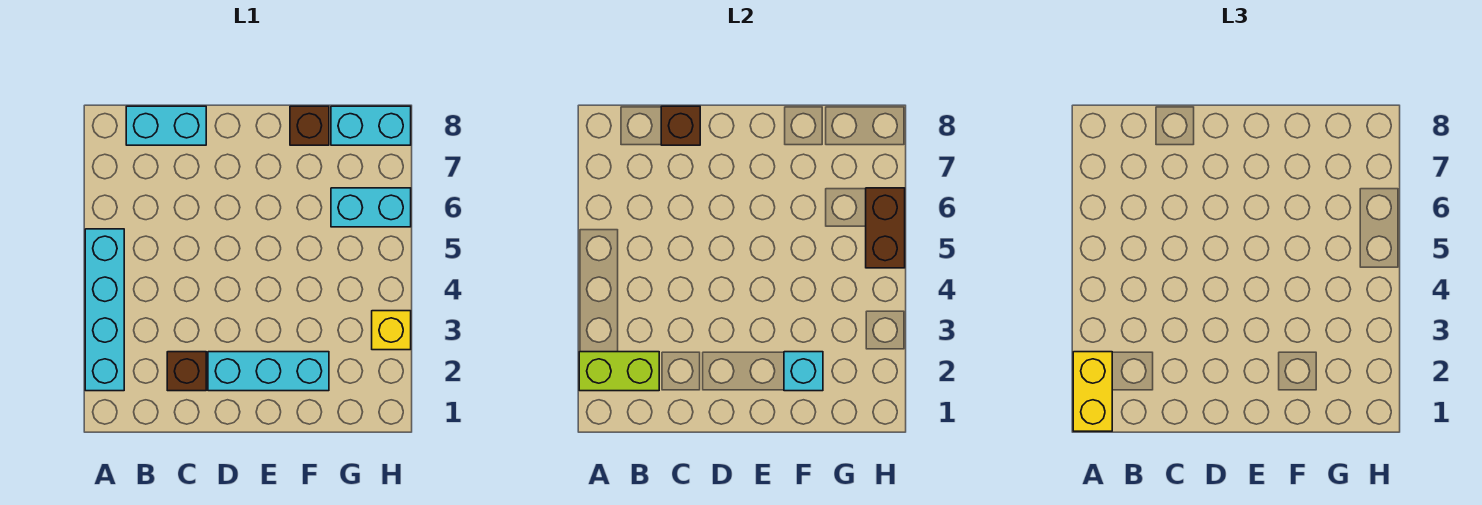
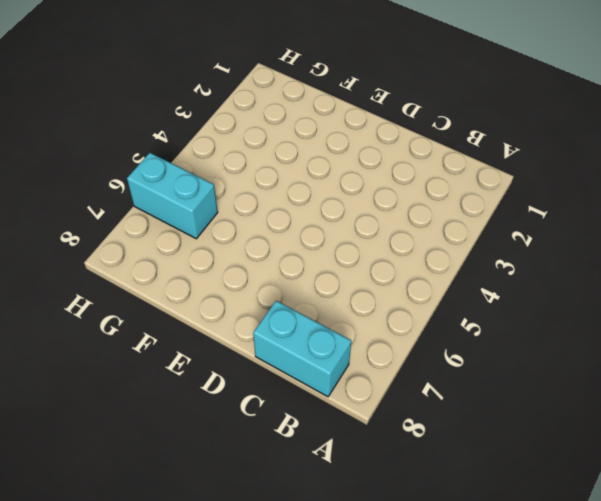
none -> cyan 1x4 brick [85,229,124,391]
none -> brown 1x1 brick [167,352,206,391]
none -> cyan 1x3 brick [208,352,329,391]

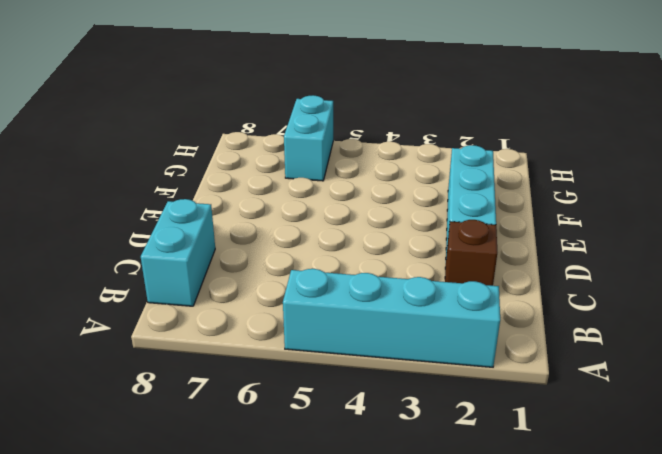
none -> brown 1x1 brick [290,106,329,145]
none -> cyan 1x2 brick [331,106,411,145]
none -> yellow 1x1 brick [372,311,411,350]

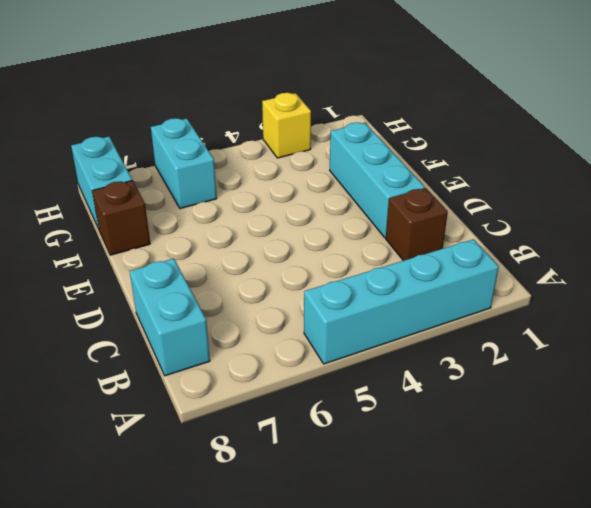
none -> lime 1x2 brick [579,352,659,391]
none -> brown 1x1 brick [661,106,700,145]
none -> cyan 1x1 brick [784,352,823,391]

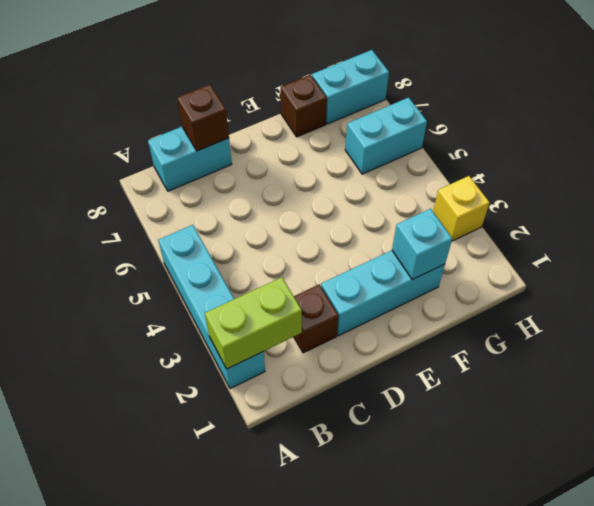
none -> brown 1x2 brick [866,188,905,268]
none -> yellow 1x2 brick [1073,352,1112,431]

